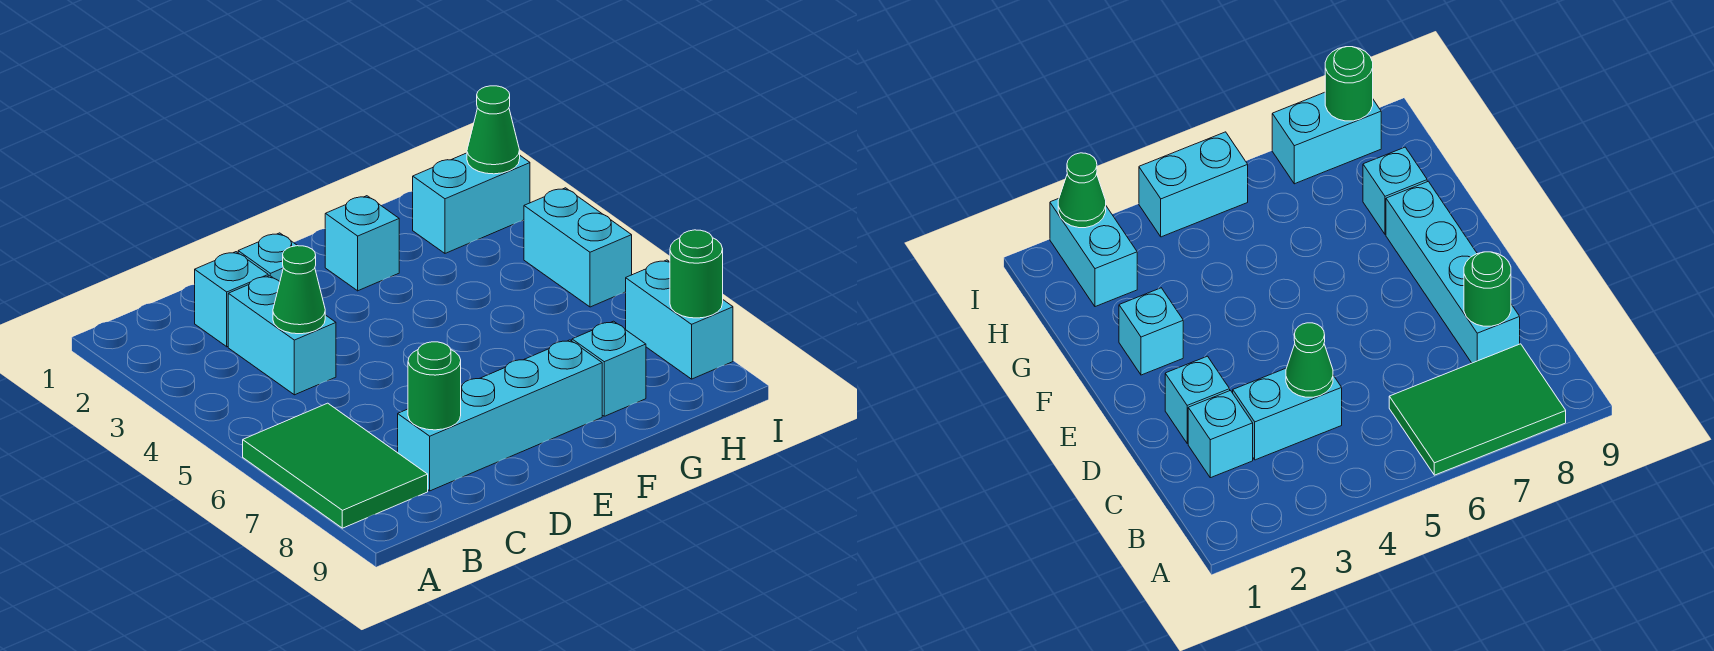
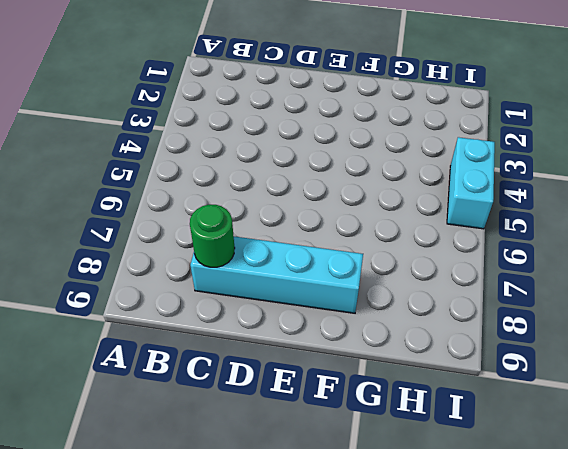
none -> green 2x3 tile [243,403,428,528]
none -> cyan 1x1 brick [195,252,268,347]
none -> cyan 1x2 brick [228,276,336,395]

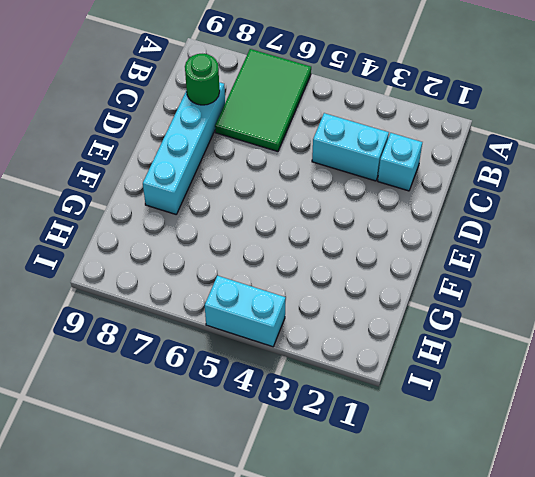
green 2x3 tile [215,49,311,151] -> green 2x3 tile turned to [243,403,428,528]
none -> cyan 1x1 brick [238,233,297,282]
none -> cyan 1x1 brick [325,196,399,291]
none -> cyan 1x1 brick [572,321,646,416]

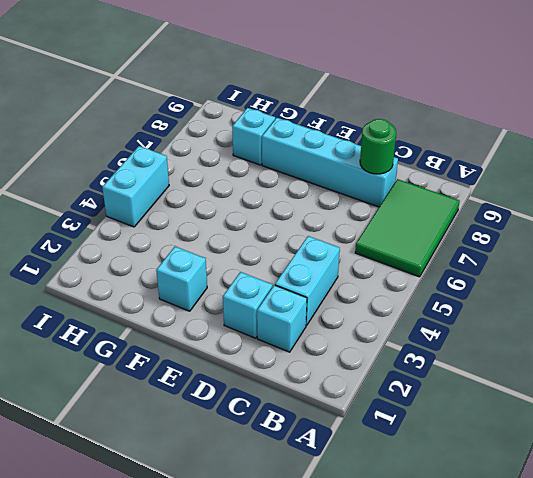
none -> cyan 1x2 brick [413,153,530,253]
none -> cyan 1x2 brick [626,260,733,379]
none -> green 1x1 cone [273,246,325,334]

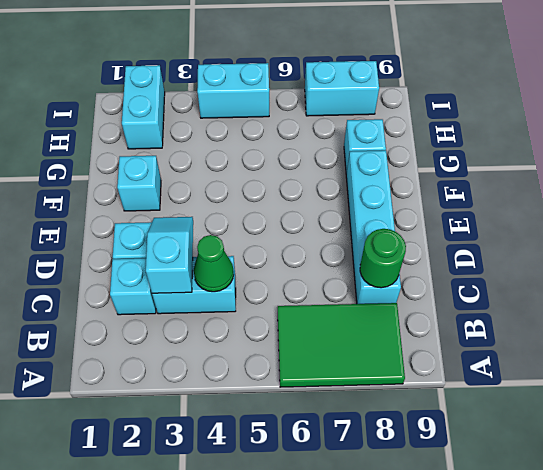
cyan 1x2 slope [146,217,193,293] -> none
none -> green 1x1 cone [467,86,520,174]
none -> green 1x1 round brick [670,230,723,318]

